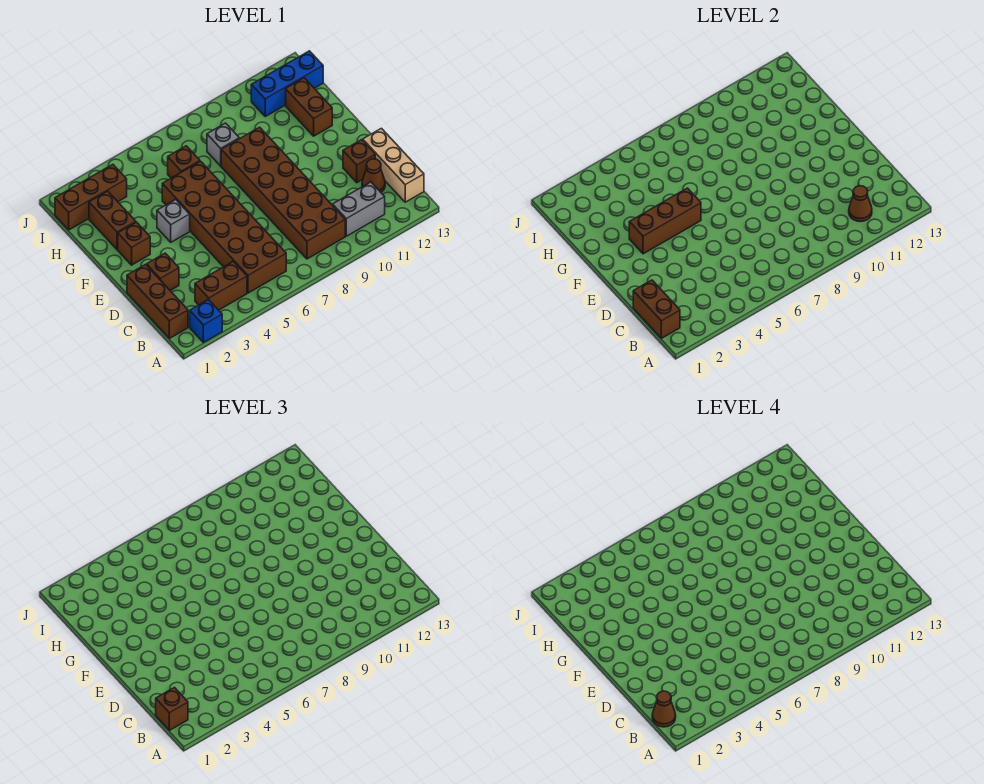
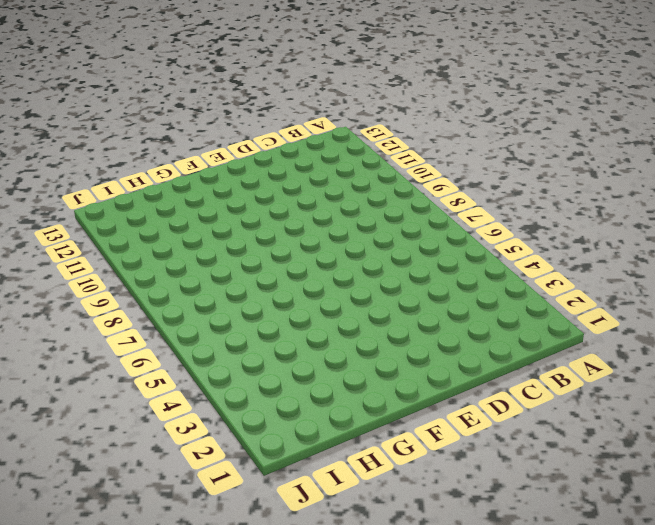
none -> blue 1x1 brick [190,299,222,343]
none -> brown 1x3 brick [127,265,188,338]
none -> brown 1x2 brick [195,261,247,310]

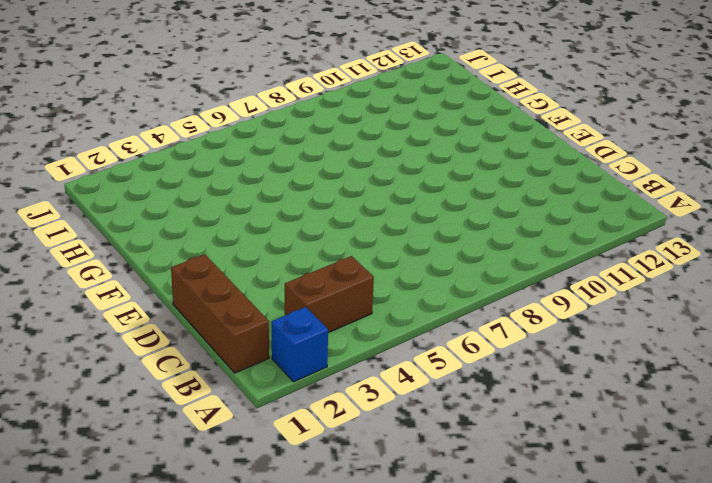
none -> brown 2x6 brick [162,161,286,293]
none -> brown 2x6 brick [221,127,345,259]
none -> grey 1x2 brick [333,182,385,236]

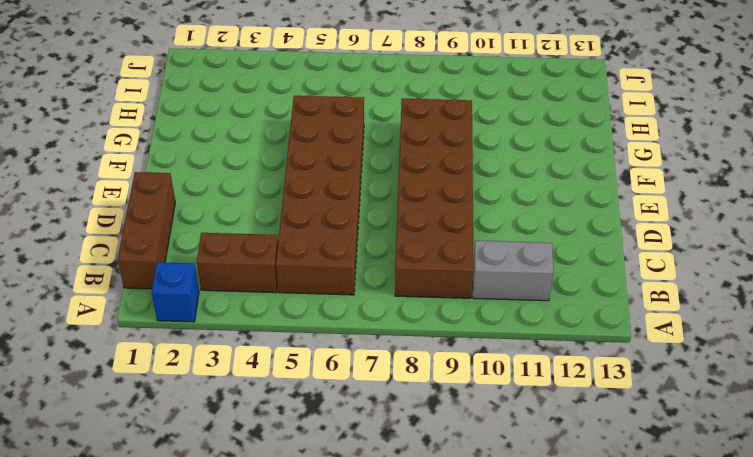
none -> tan 1x3 brick [363,128,424,202]
none -> brown 1x1 cone [362,159,385,192]
none -> brown 1x1 brick [147,253,179,290]

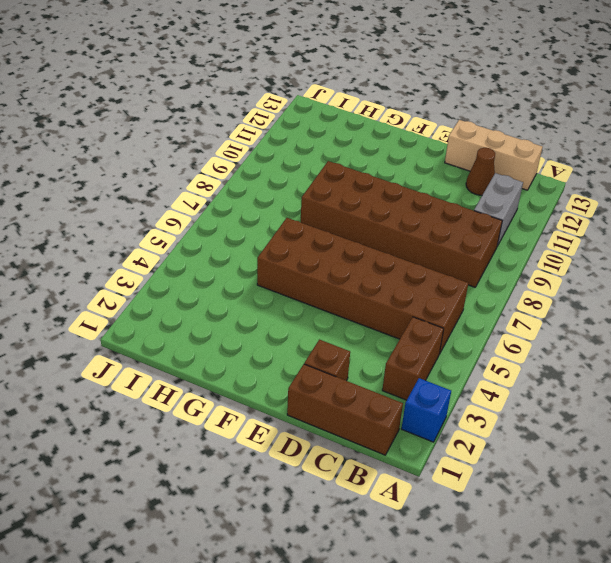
none -> brown 1x1 brick [343,140,375,183]
none -> brown 1x1 brick [118,222,150,265]
none -> grey 1x1 brick [157,200,190,242]

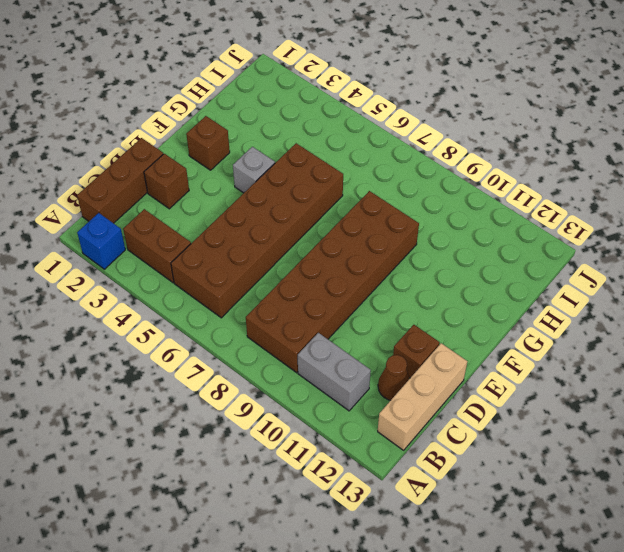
none -> brown 1x2 brick [89,191,136,250]
none -> brown 1x2 brick [286,78,332,136]
none -> brown 1x1 brick [168,146,200,178]

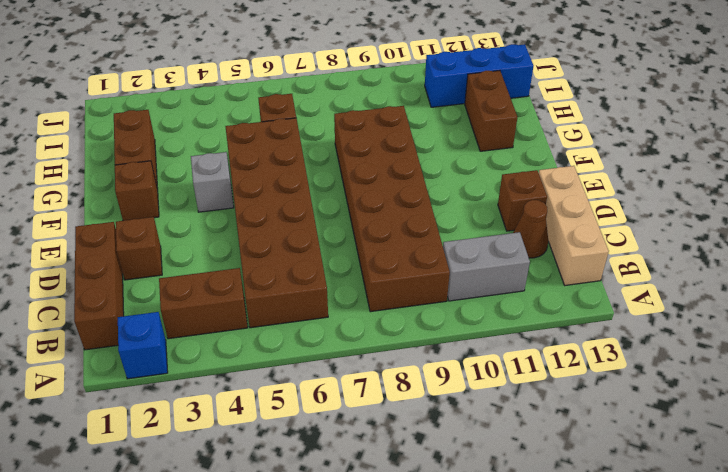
none -> grey 1x1 brick [207,123,239,166]
none -> brown 1x3 brick [55,164,127,230]
none -> brown 1x2 brick [633,280,680,338]

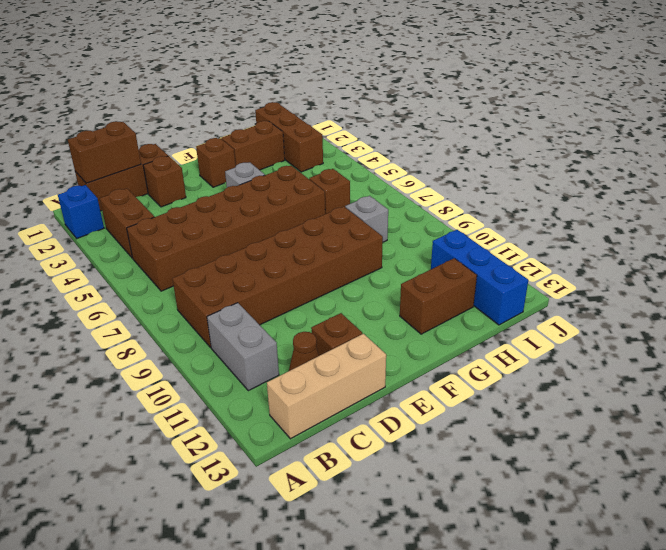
none -> brown 1x1 cone [849,186,872,222]
none -> brown 1x3 brick [629,188,701,254]
none -> brown 1x1 brick [156,687,188,730]

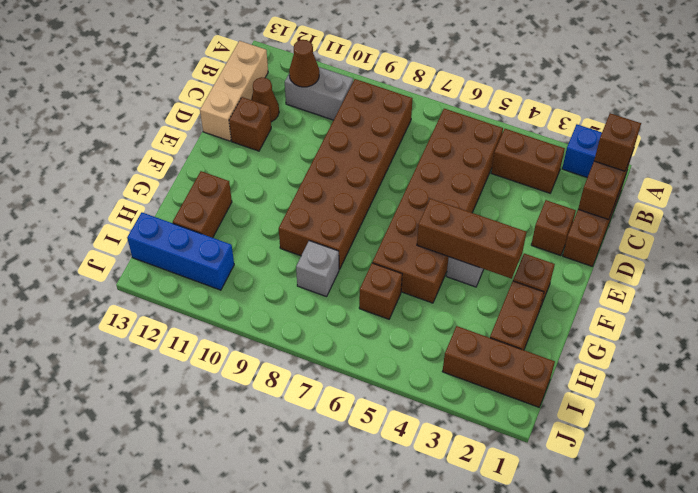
none -> brown 1x1 cone [652,691,676,727]

